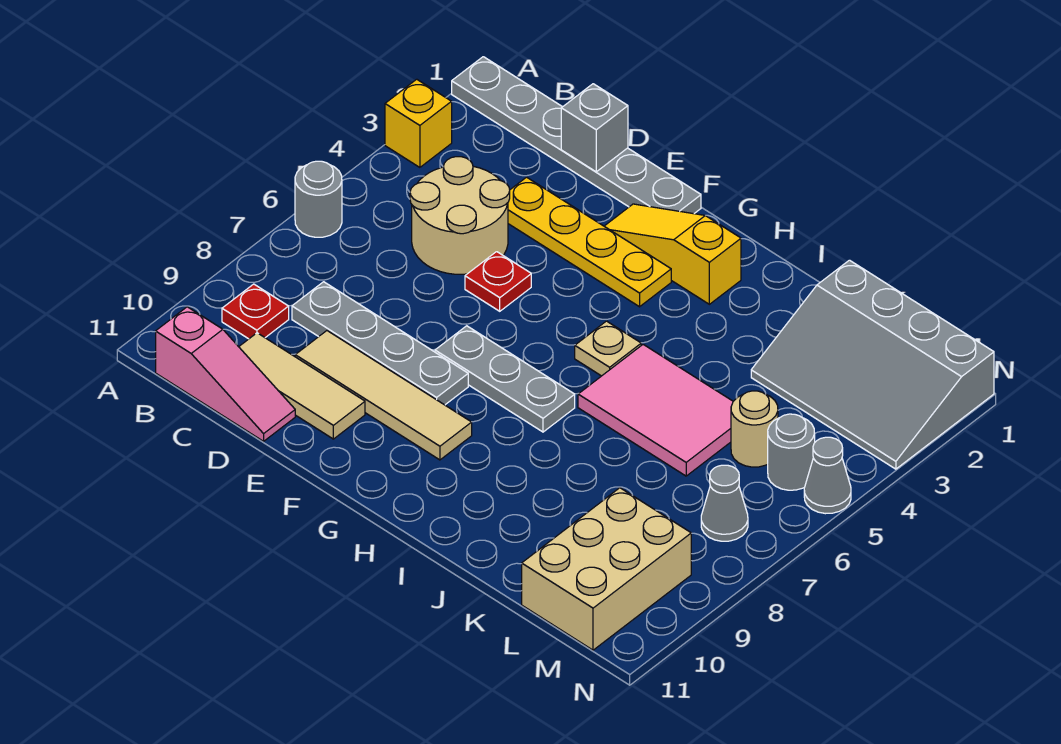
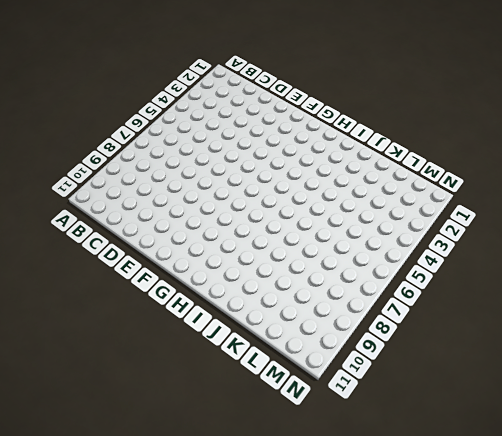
none -> grey 1x6 plate [452,57,701,214]
none -> yellow 1x1 brick [385,79,452,167]
none -> grey 1x1 round brick [295,161,342,237]

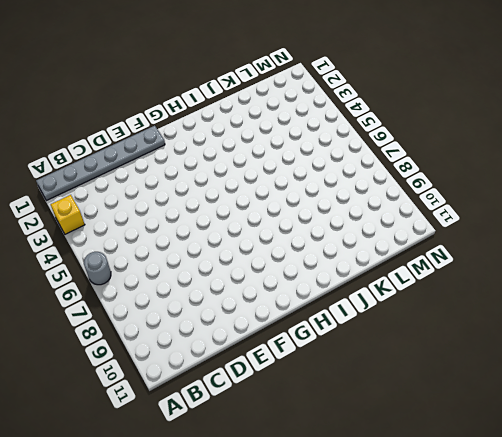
none -> red 1x1 plate [222,284,289,339]
none -> pink 1x3 slope [156,307,295,441]
none -> tan 2x2 round brick [410,157,510,274]

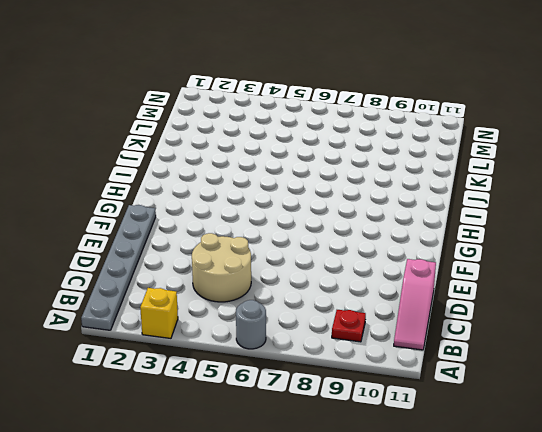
pink 1x3 slope [394,259,436,350] -> pink 1x3 slope turned to [156,307,295,441]
none -> grey 1x4 plate [292,282,468,405]
none -> tan 1x3 tile [239,333,365,439]
none -> yellow 1x4 plate [508,177,671,307]

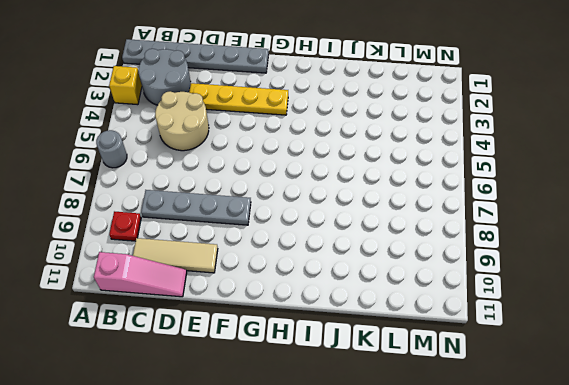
grey 2x2 round brick [138,49,191,105] -> none
none -> tan 1x4 tile [295,331,472,460]
none -> red 1x1 plate [465,252,531,311]
none -> yellow 1x3 slope [604,204,741,304]

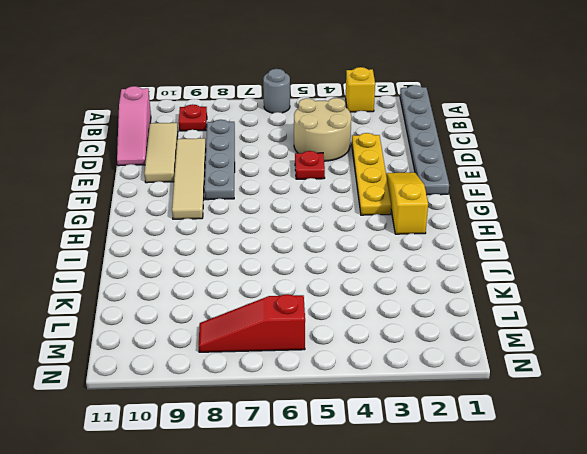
red 1x3 slope [199,294,305,352] -> grey 1x1 cone [701,465,748,541]
none -> grey 1x3 plate [435,326,575,432]
none -> tan 1x1 plate [575,321,641,376]
none -> pink 2x3 tile [578,345,733,476]

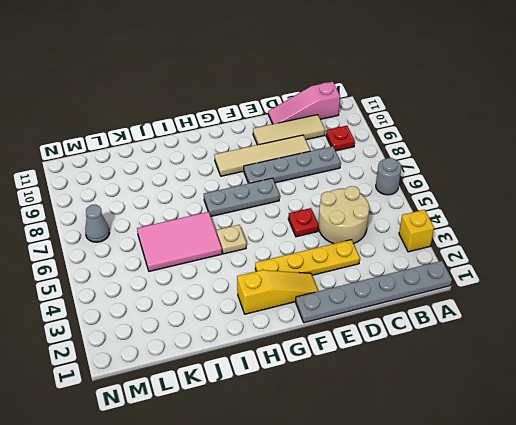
none -> grey 3x4 slope [751,260,994,469]
none -> tan 1x1 round brick [731,391,778,467]
none -> tan 2x3 brick [522,488,691,650]

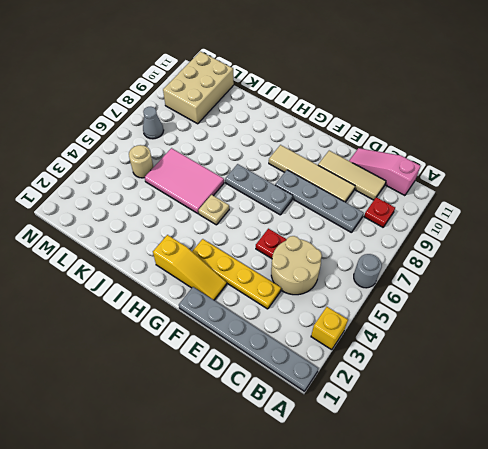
none -> grey 3x4 slope [751,260,994,469]
none -> grey 1x1 round brick [768,414,815,490]
none -> grey 1x1 cone [804,437,851,514]

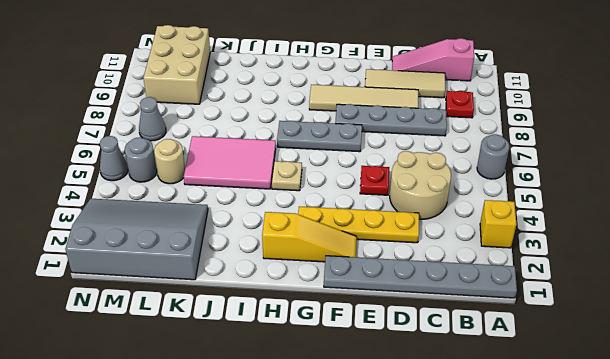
none -> grey 1x1 brick [561,84,628,172]

